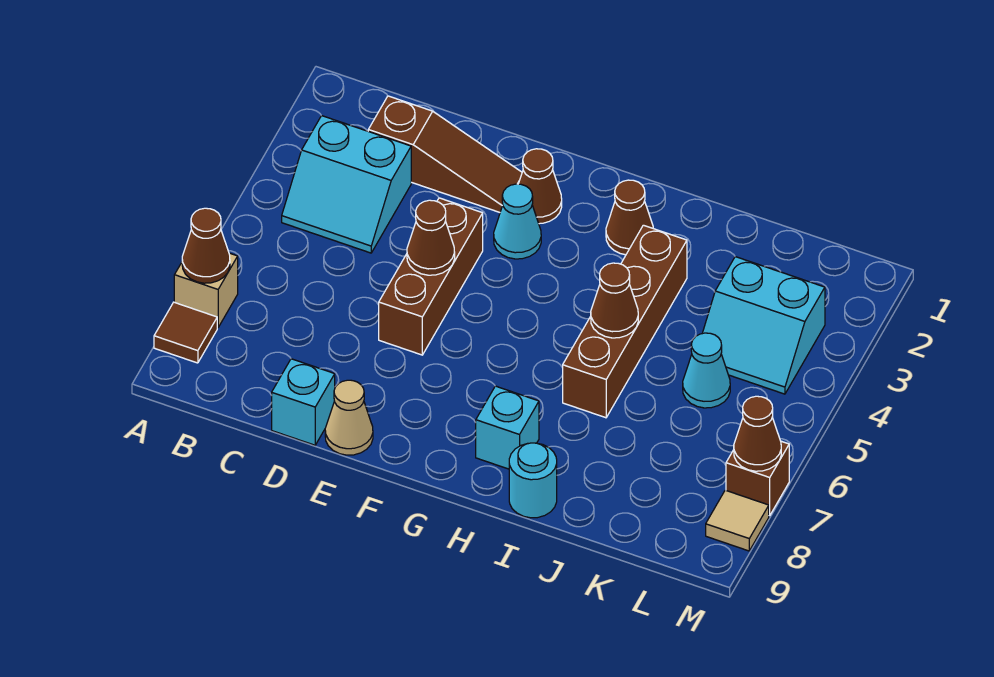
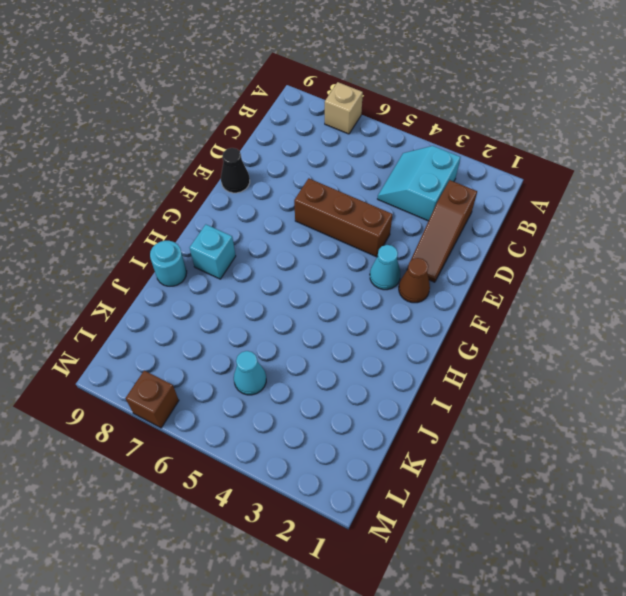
black 1x1 cone [221,148,250,193] -> tan 1x1 cone [325,380,373,455]
none -> brown 1x1 tile [154,302,217,363]
none -> cyan 1x1 brick [272,359,335,445]
none -> brown 1x1 cone [606,180,653,255]

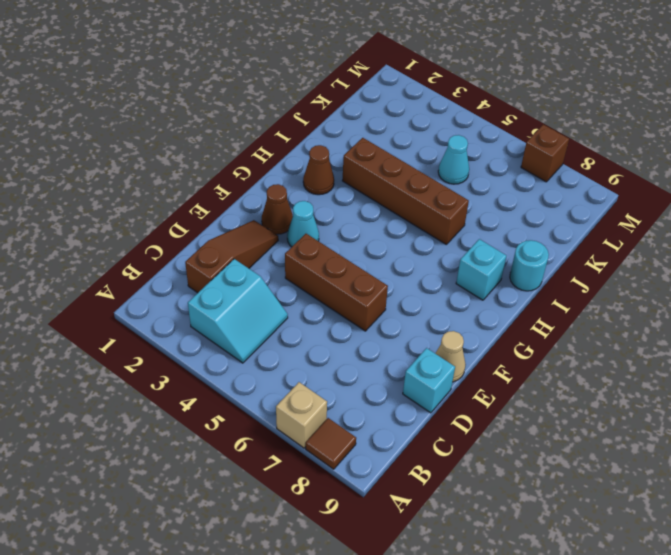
none -> cyan 2x2 slope [702,257,825,394]
none -> tan 1x1 tile [706,490,769,551]
none -> brown 1x1 cone [182,208,230,283]

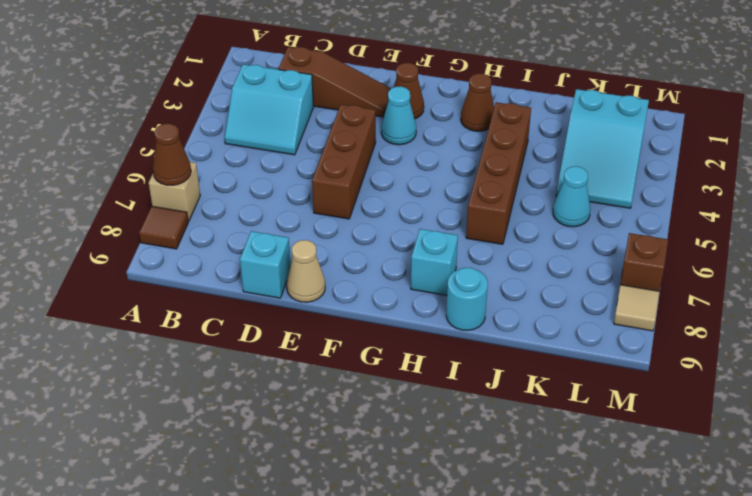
cyan 2x3 slope [556,89,649,208] -> cyan 2x2 slope [702,257,825,394]
none -> brown 1x1 cone [407,200,455,275]
none -> brown 1x1 cone [591,263,638,338]
none -> brown 1x1 cone [734,396,781,471]

